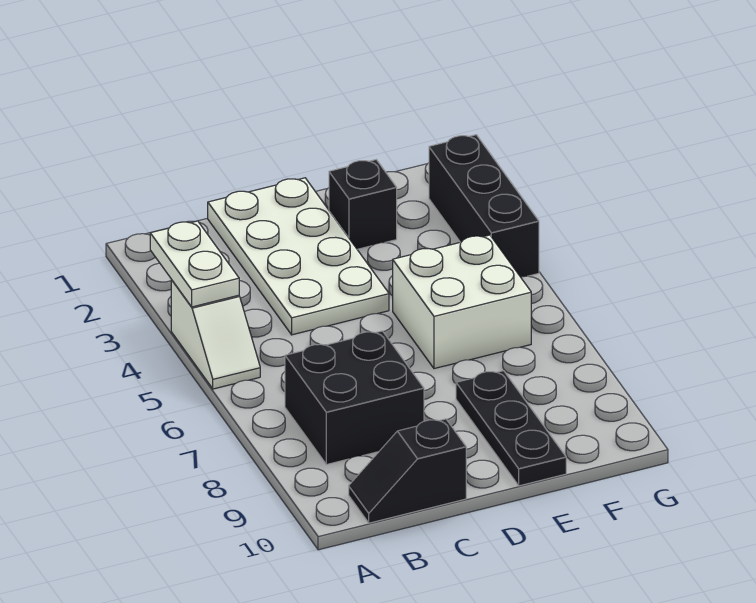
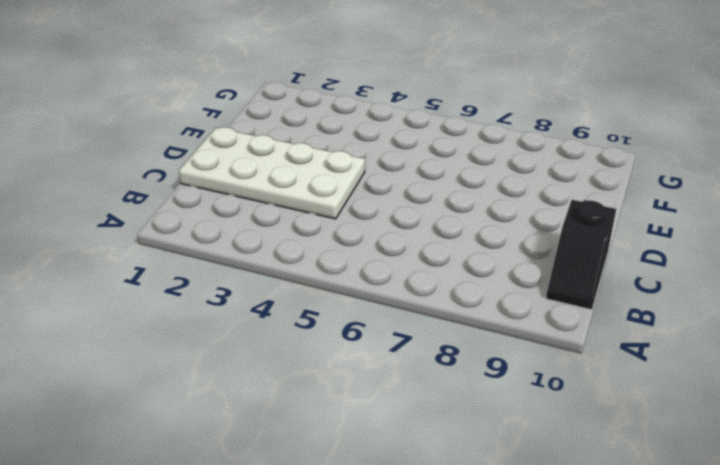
none -> white 1x2 slope [171,280,260,389]
none -> black 2x2 brick [285,331,424,465]

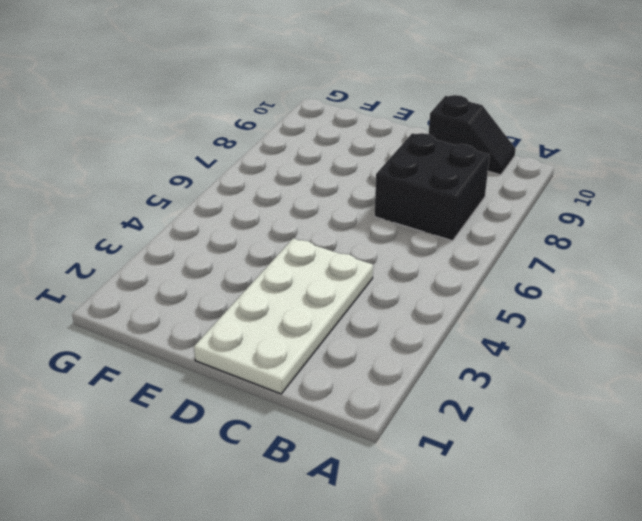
none -> white 1x2 slope [171,280,260,389]
none -> black 1x1 brick [329,160,397,249]

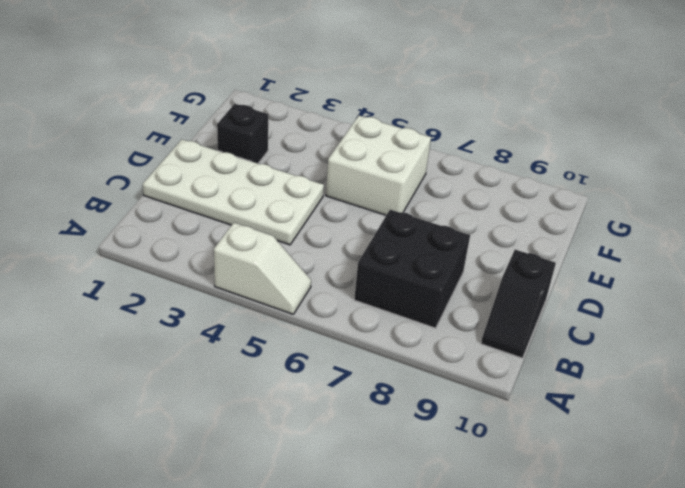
none -> black 1x3 plate [456,371,566,486]
none -> black 1x3 brick [429,135,539,277]

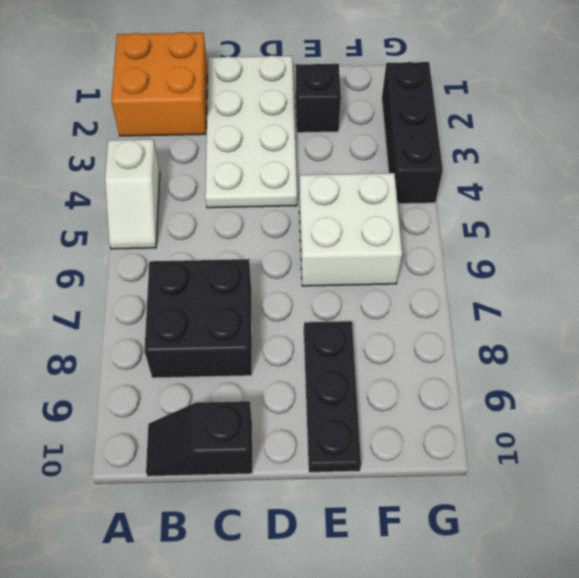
orange 2x2 brick [111,32,207,136] -> none
none -> white 1x2 plate [150,221,239,307]

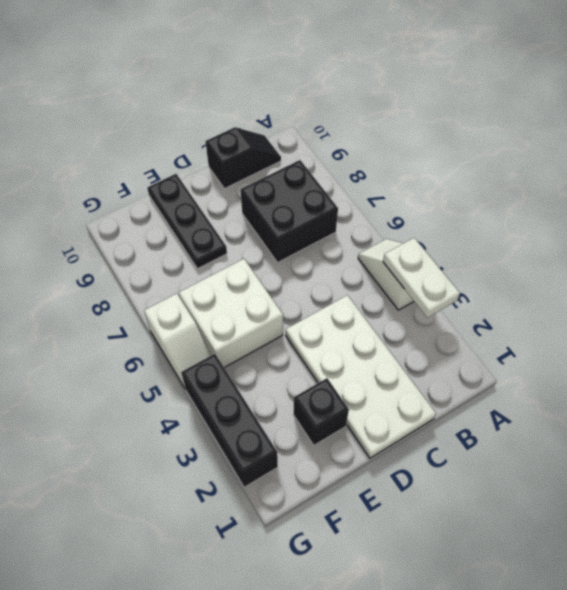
white 1x2 slope [144,294,211,389] -> none

